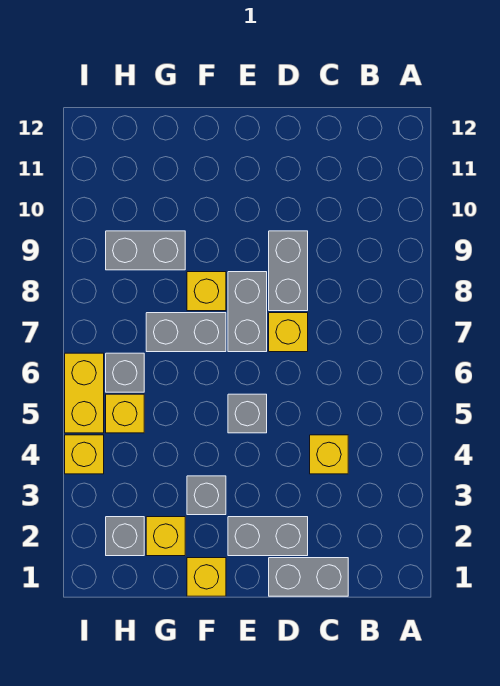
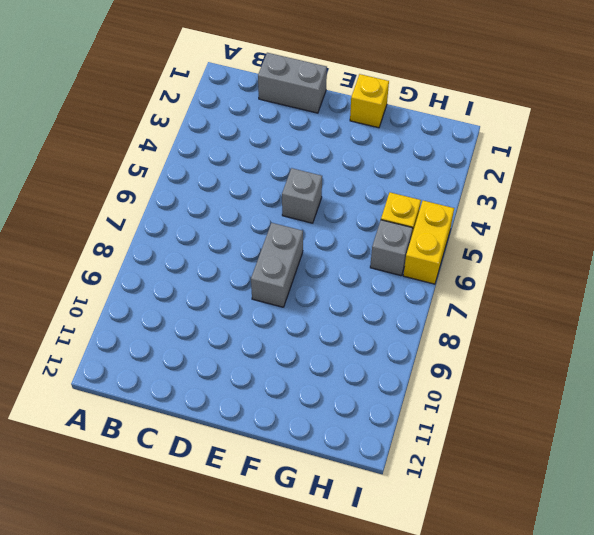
none -> yellow 1x1 brick [310,435,348,474]
none -> grey 1x2 brick [228,517,308,556]
none -> yellow 1x1 brick [269,313,308,352]

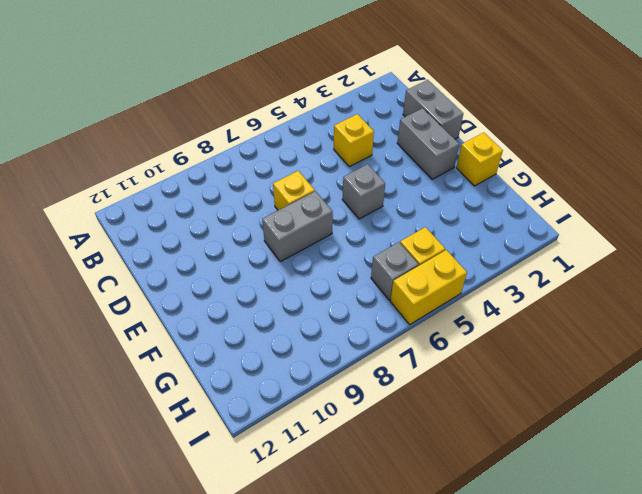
none -> grey 1x2 brick [269,231,308,311]
none -> grey 1x1 brick [187,476,226,515]
none -> grey 1x2 brick [146,313,226,352]

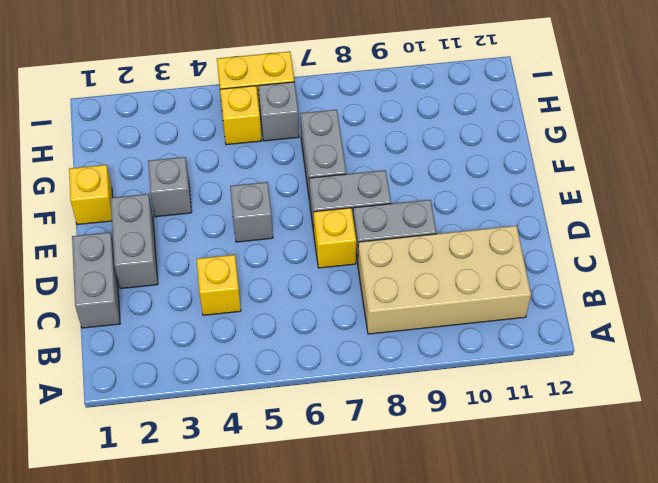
tan 2x4 brick [358,226,531,334] -> none
none -> yellow 1x1 brick [187,272,226,311]
none -> yellow 1x1 brick [146,517,185,556]
none -> grey 1x2 brick [106,231,185,270]

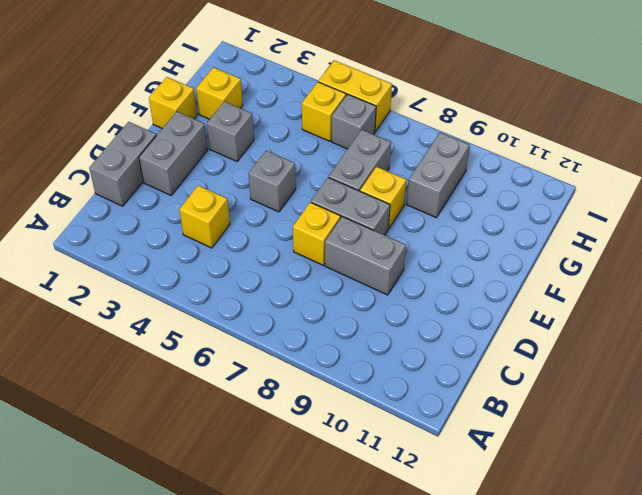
none -> grey 1x1 brick [106,517,144,556]
none -> yellow 1x1 brick [65,435,104,474]

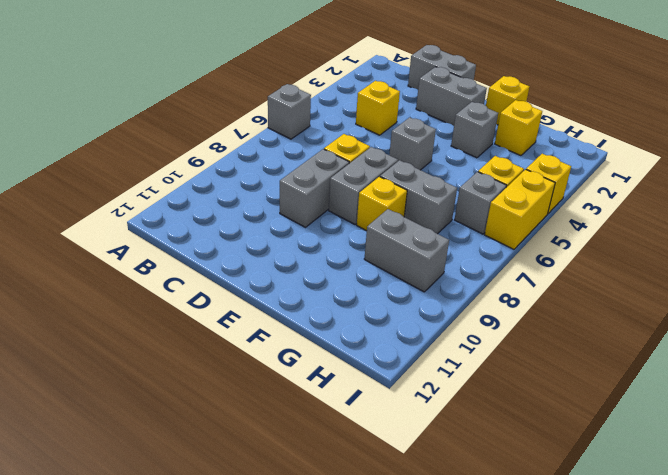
grey 1x1 brick [268,84,311,139] -> grey 1x1 brick moved to [106,517,144,556]

